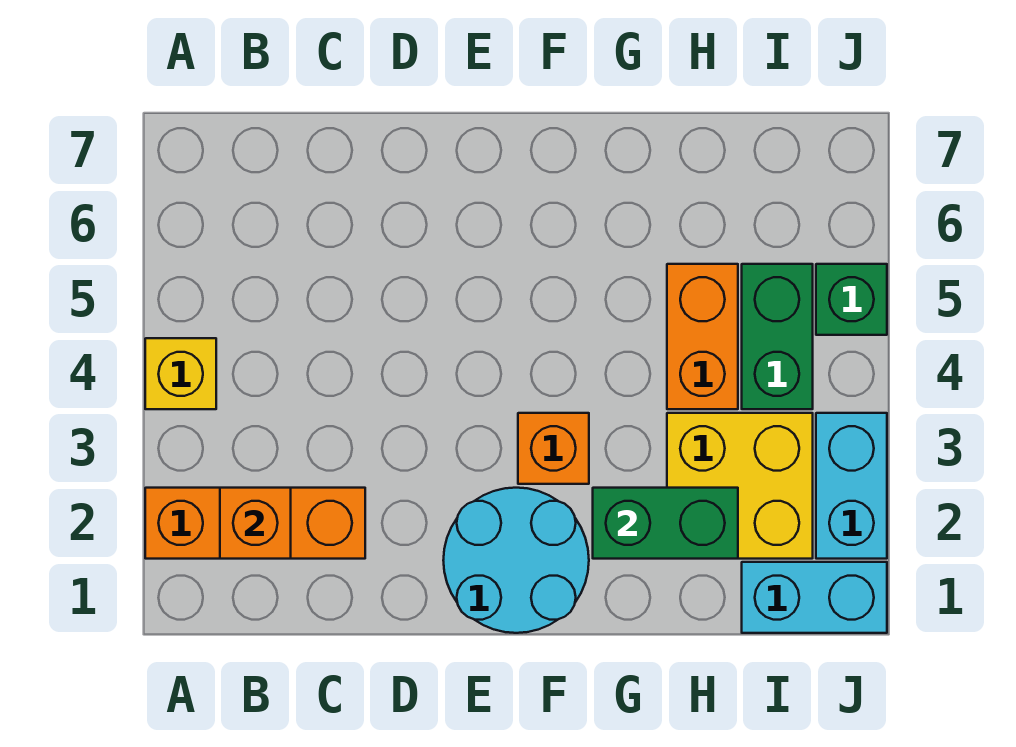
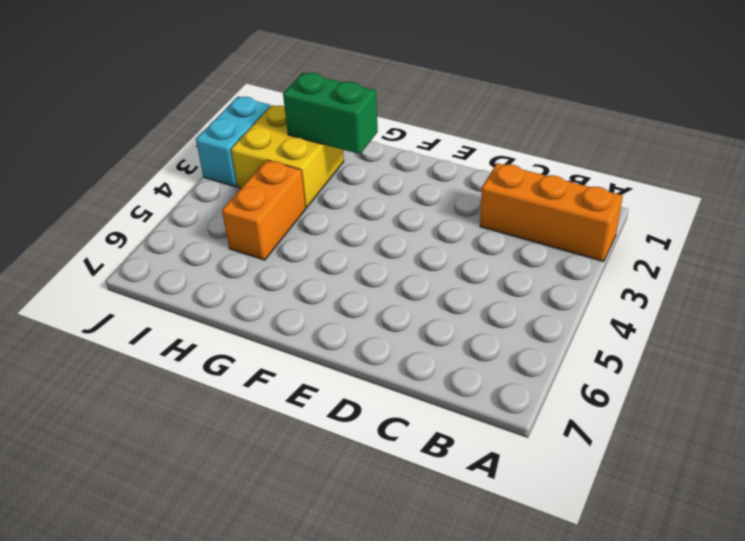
none -> yellow 1x1 brick [145,338,216,409]
none -> cyan 2x2 round brick [443,488,589,633]
none -> orange 1x1 brick [518,413,589,484]

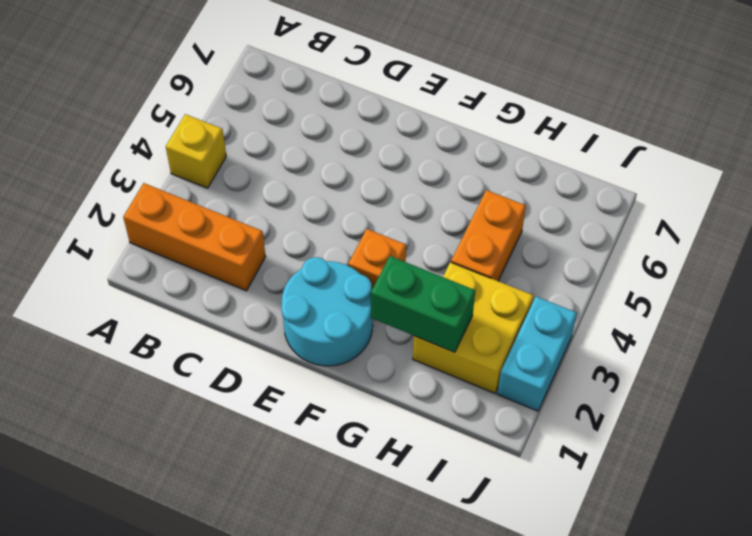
none -> cyan 1x2 brick [742,562,887,633]
none -> green 1x2 brick [742,264,813,409]
none -> green 1x1 brick [816,264,887,335]

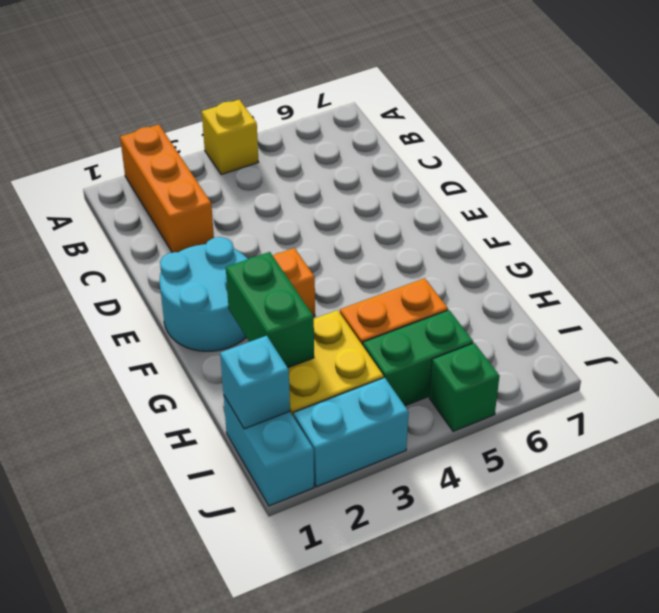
cyan 1x1 brick [220,336,290,429] -> none
none -> orange 1x1 brick [220,488,291,559]

